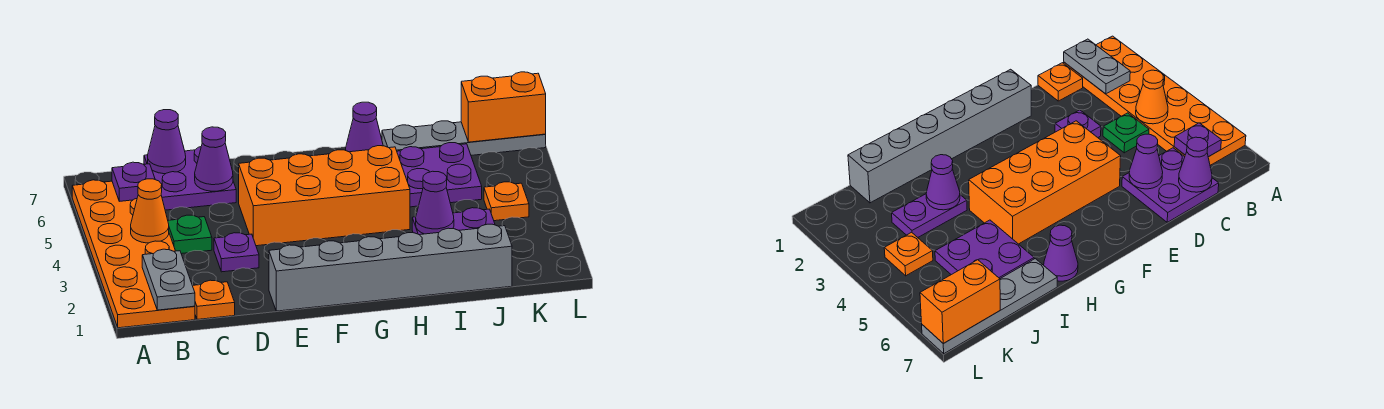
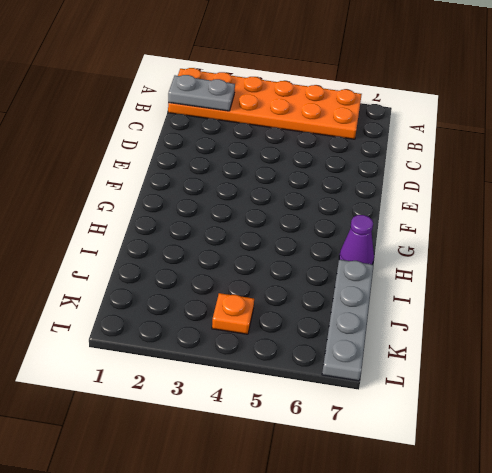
none -> orange 1x1 plate [192,280,235,319]
none -> green 1x1 plate [168,215,212,254]
none -> purple 2x2 plate [144,147,236,210]

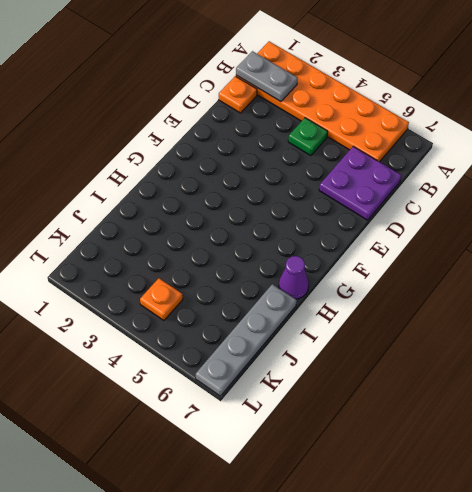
none -> purple 1x1 plate [214,233,259,272]
none -> grey 1x6 brick [269,224,512,311]
none -> orange 2x4 brick [239,146,410,246]

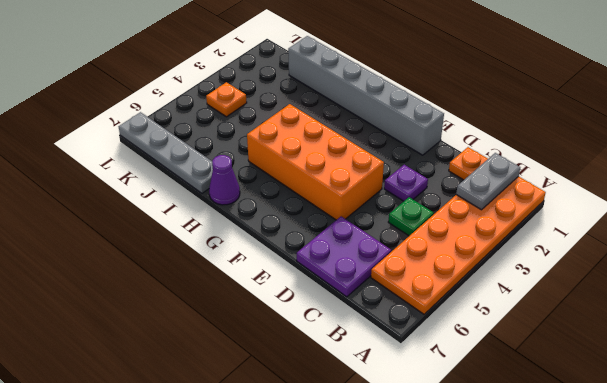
none -> purple 1x2 plate [412,208,495,235]
none -> purple 2x2 plate [397,143,482,207]
none -> orange 1x1 cone [131,179,169,243]

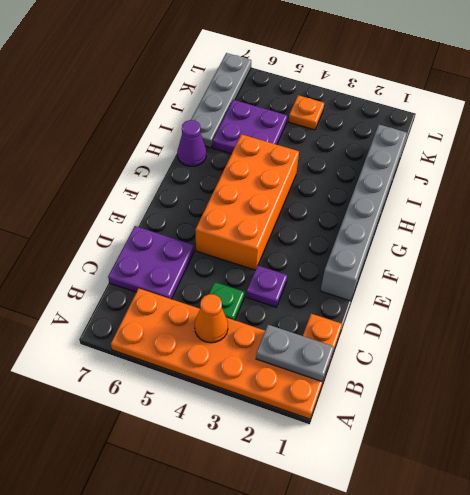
none -> purple 1x2 plate [412,208,495,235]
none -> purple 1x1 plate [112,162,155,201]
none -> purple 1x1 cone [148,110,186,174]

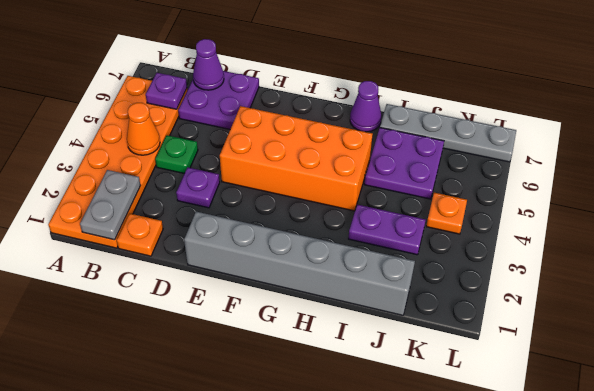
none -> purple 1x1 cone [195,127,233,191]
none -> purple 1x1 cone [416,171,454,234]
none -> orange 1x2 brick [461,72,546,142]

